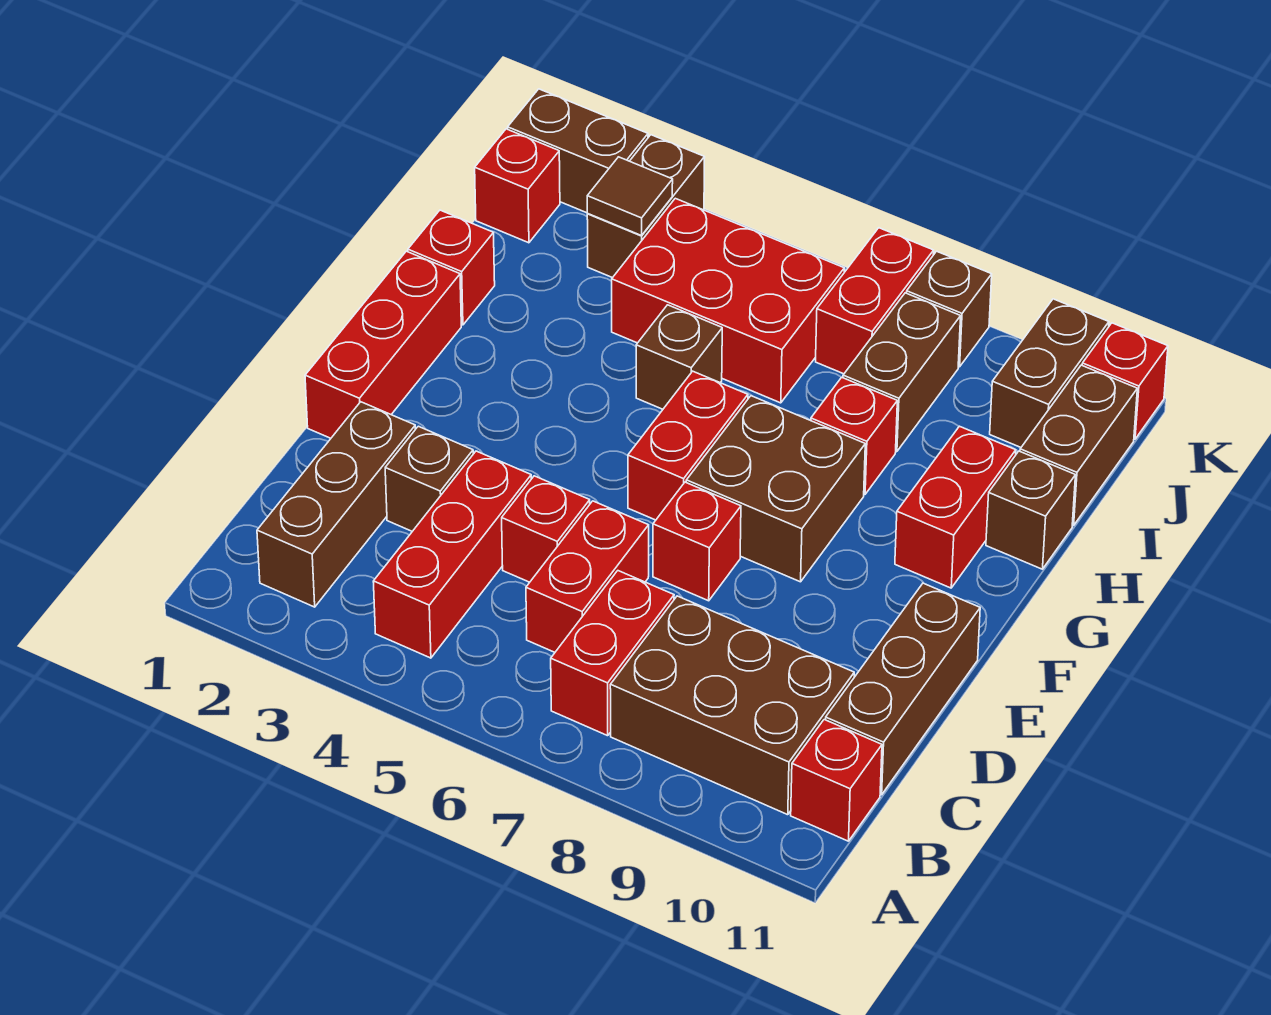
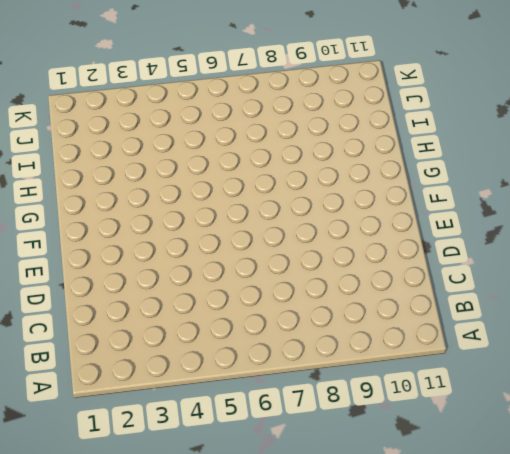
none -> brown 1x3 brick [257,402,415,607]
none -> red 1x3 brick [373,451,531,658]
none -> red 1x2 brick [551,571,674,736]

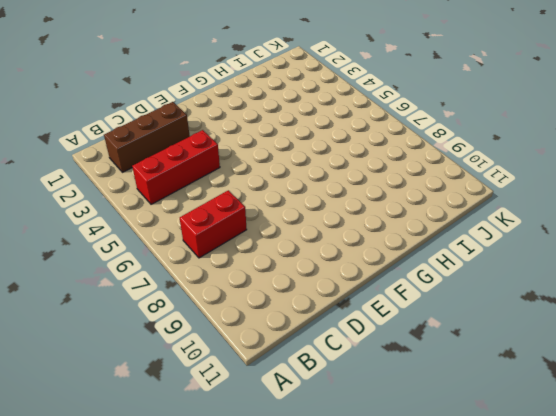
none -> brown 2x3 brick [610,596,854,815]
none -> red 1x1 brick [791,720,882,841]
none -> red 1x2 brick [526,501,649,652]

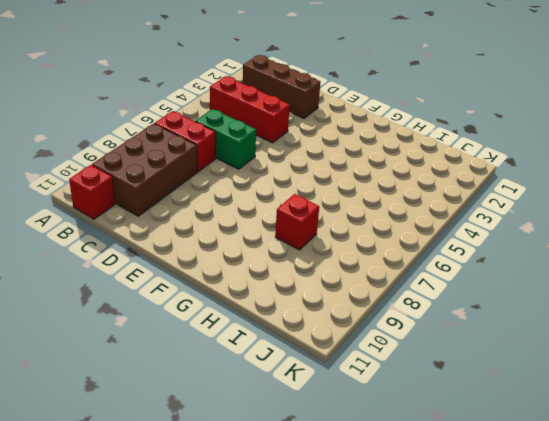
green 1x2 brick [195,109,256,169] -> red 1x2 brick [526,501,649,652]
none -> brown 1x3 brick [826,583,980,795]
none -> brown 1x1 brick [385,426,473,531]
none -> red 1x1 brick [502,476,590,582]

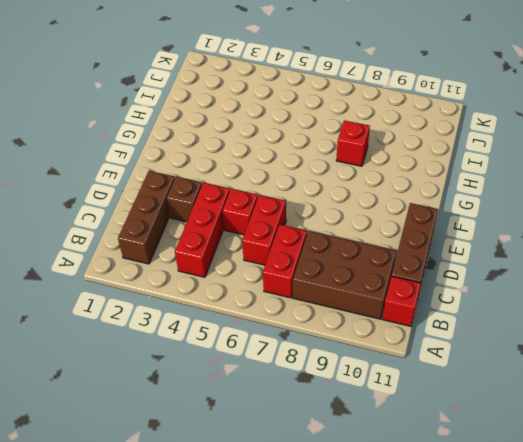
none -> red 1x3 brick [305,251,461,438]
none -> red 1x1 brick [653,482,741,601]
none -> red 1x2 brick [628,371,748,520]

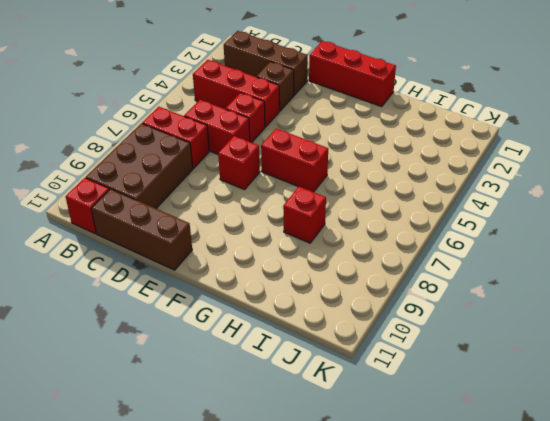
none -> brown 2x2 brick [686,396,865,582]
none -> red 1x2 brick [895,426,1016,588]
none -> red 1x1 brick [408,210,495,325]

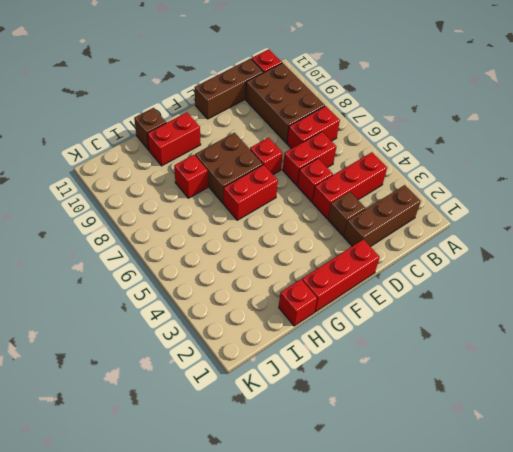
none -> brown 1x1 brick [636,305,722,409]
none -> red 2x3 brick [612,198,844,403]
none -> brown 1x2 brick [843,293,961,452]

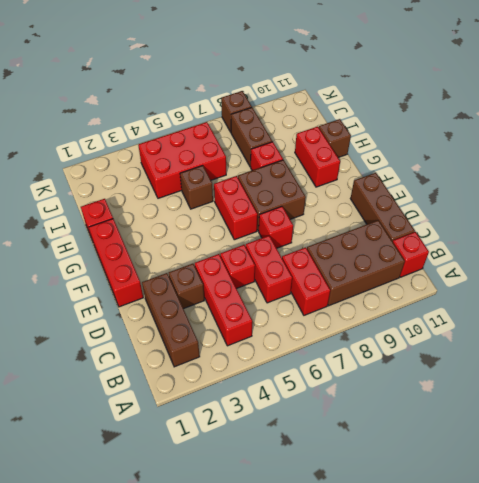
none -> brown 1x2 brick [1020,365,1137,525]
none -> red 1x1 brick [475,129,560,243]
none -> brown 1x2 brick [587,135,705,278]

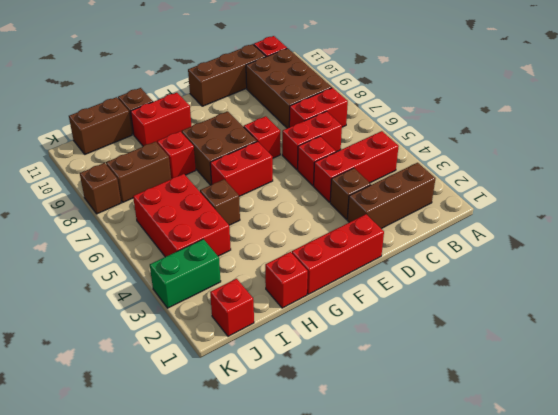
green 1x2 brick [150,239,221,308] -> brown 1x2 brick [587,135,705,278]
none -> red 1x2 brick [816,228,934,374]
none -> brown 1x2 brick [990,299,1109,447]
none -> brown 1x2 brick [508,89,648,213]

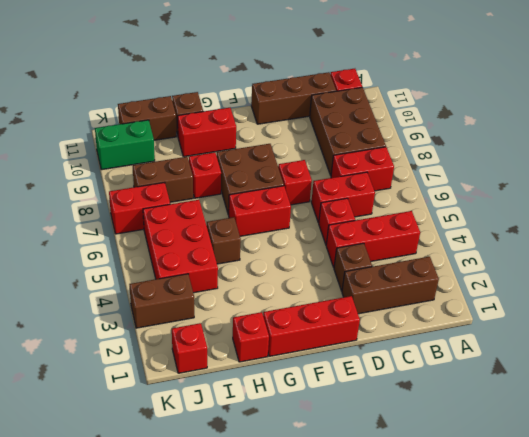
green 1x2 brick [95,120,155,170] -> brown 1x2 brick [990,299,1109,447]
none -> brown 1x2 brick [508,89,648,213]
none -> brown 1x1 brick [907,251,992,367]
none -> red 1x1 brick [1082,323,1168,439]

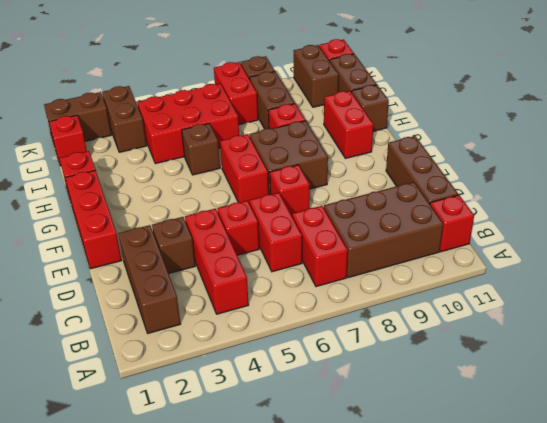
none -> brown 1x1 tile [587,157,673,236]

